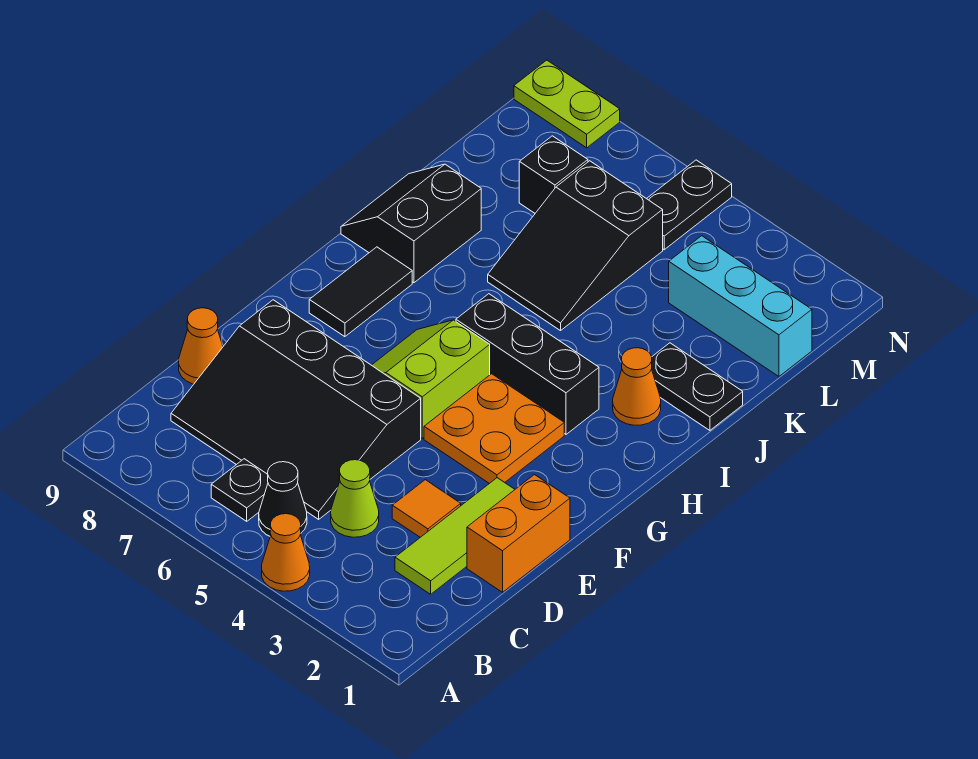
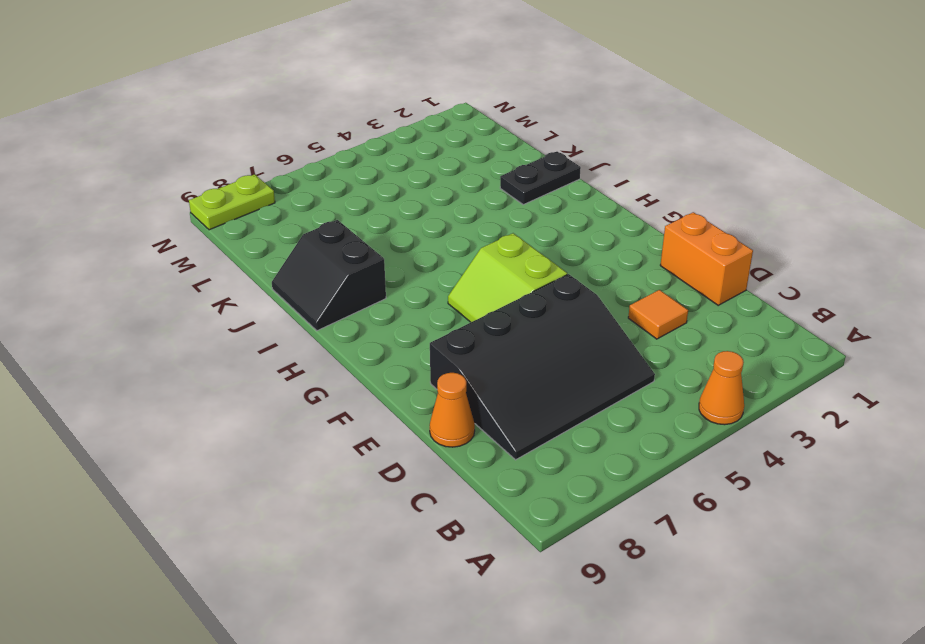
none -> black 1x1 cone [259,462,307,536]
none -> black 1x1 plate [211,459,268,521]
none -> lime 1x3 tile [395,478,515,594]

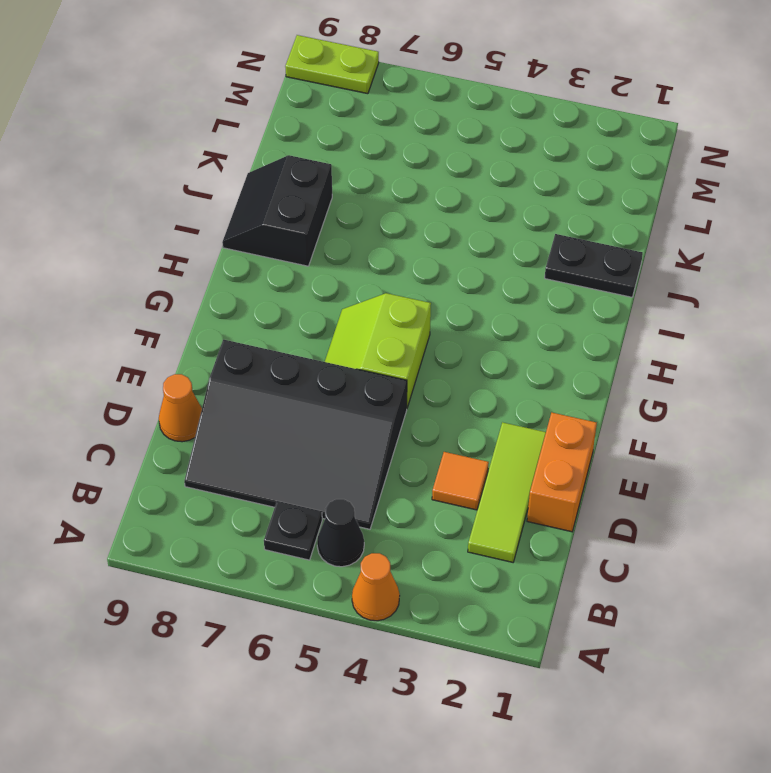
none -> lime 1x1 cone [331,460,379,537]
none -> orange 2x2 plate [424,374,564,484]
none -> black 1x2 tile [309,247,412,337]

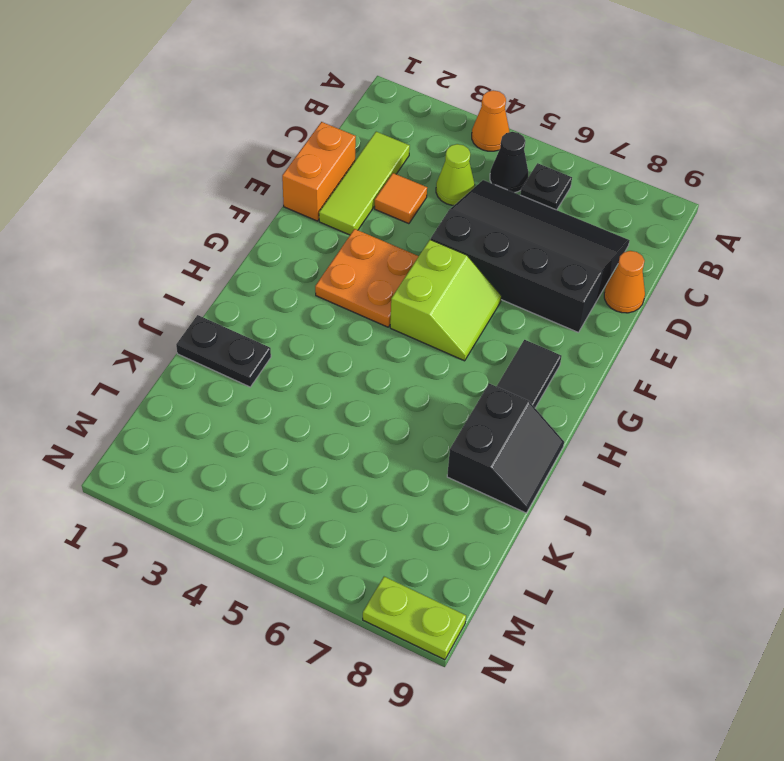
none -> black 1x3 brick [456,294,599,434]
none -> orange 1x1 cone [613,348,661,425]
none -> black 2x3 slope [488,161,663,331]

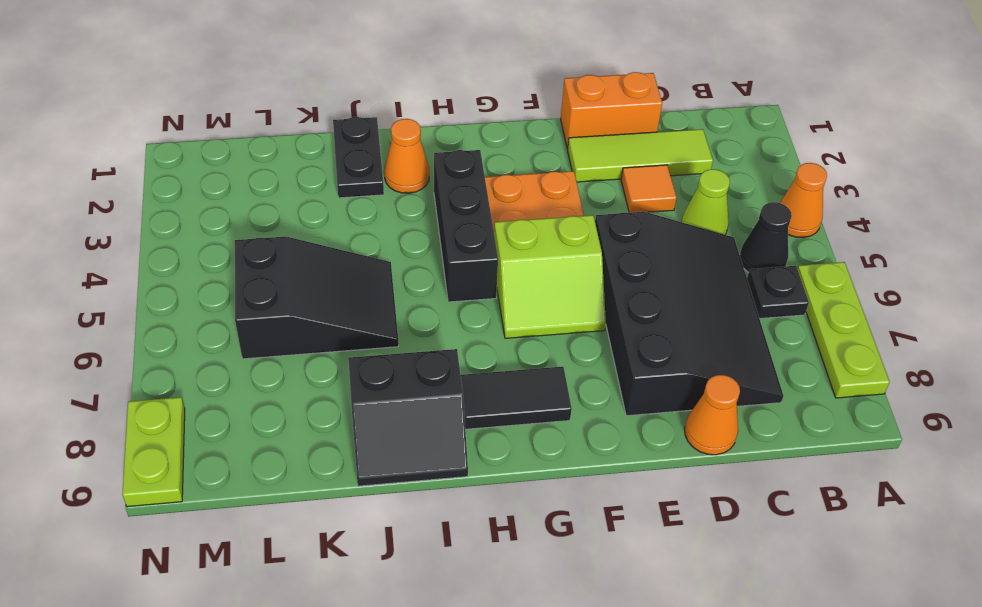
lime 1x3 plate [797,262,890,398] -> none
none -> cyan 1x3 brick [669,236,812,376]
none -> black 1x1 brick [519,136,588,213]
none -> black 1x2 plate [647,160,732,250]

